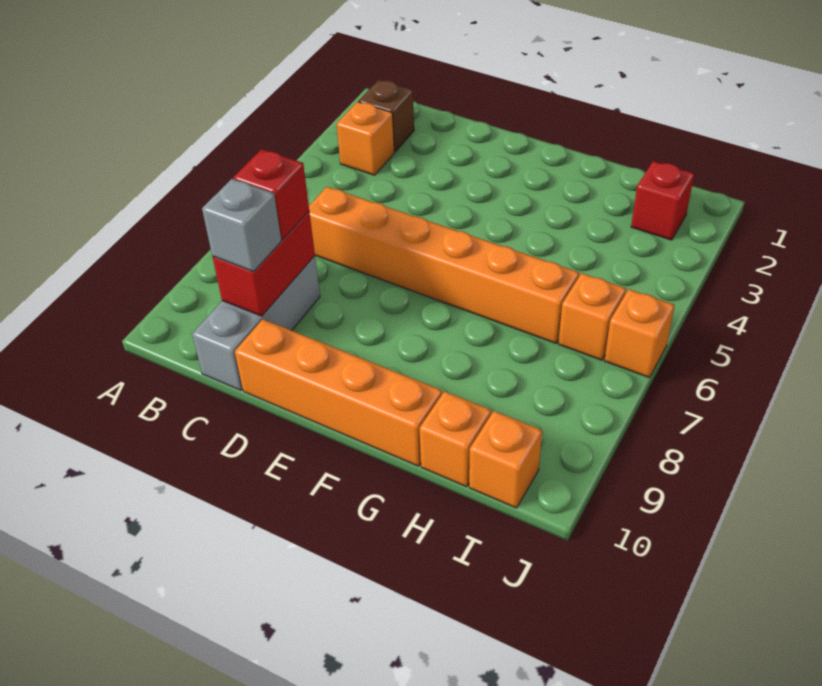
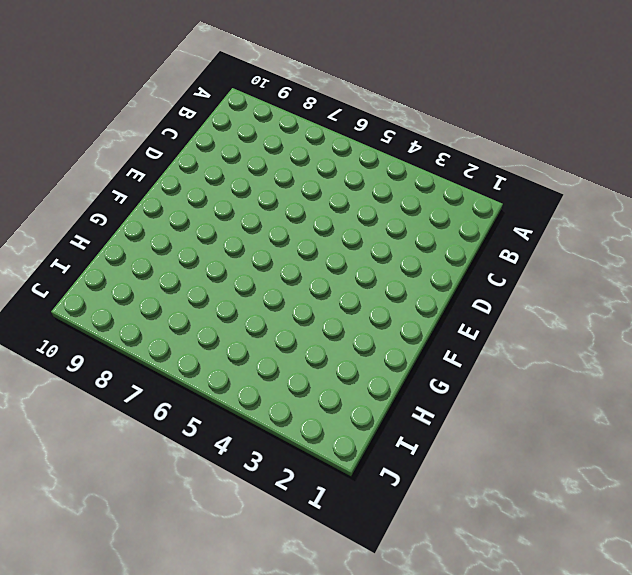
none -> brown 1x1 brick [359,80,414,152]
none -> orange 1x1 brick [337,102,394,175]
none -> orange 1x6 brick [309,187,579,343]

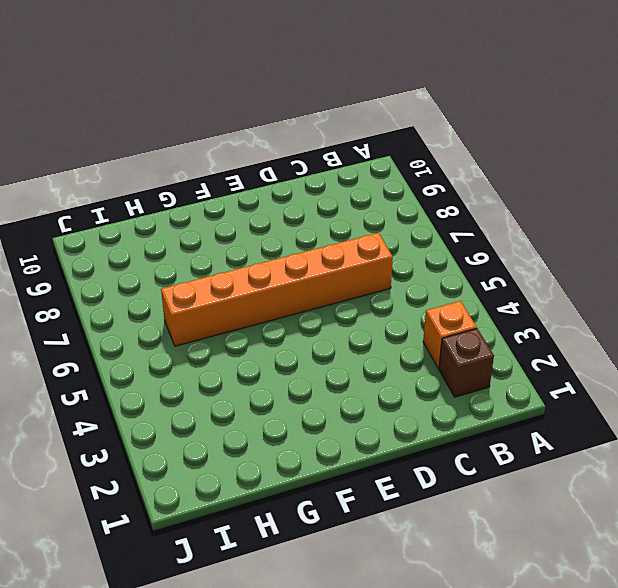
none -> grey 1x3 brick [192,256,320,390]
none -> orange 1x4 brick [235,319,442,466]
none -> orange 1x1 brick [420,391,491,487]

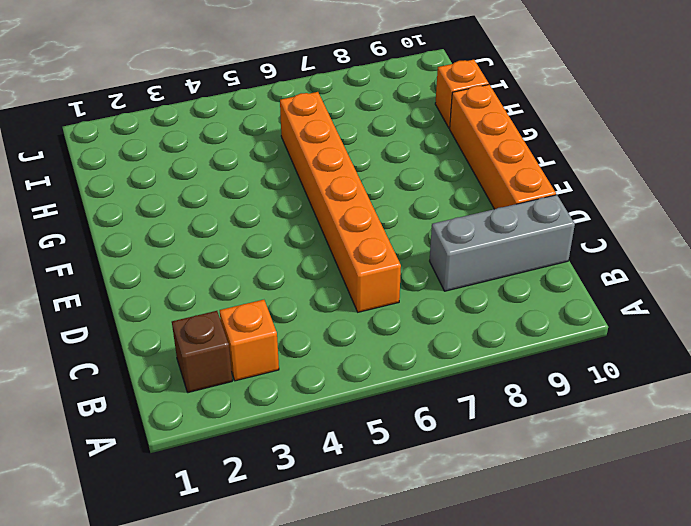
none -> red 1x1 brick [631,161,694,240]
none -> orange 1x1 brick [558,273,626,360]
none -> orange 1x1 brick [469,411,542,508]

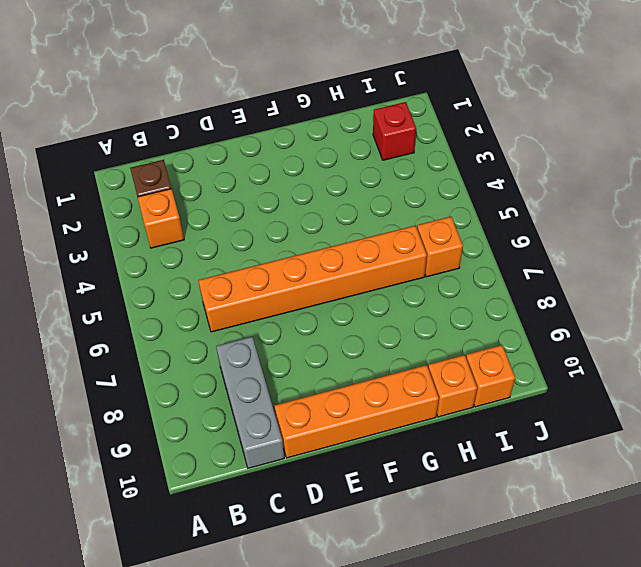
none -> orange 1x1 brick [605,289,675,378]
none -> red 1x2 brick [213,212,315,316]
none -> red 1x1 brick [233,149,309,240]

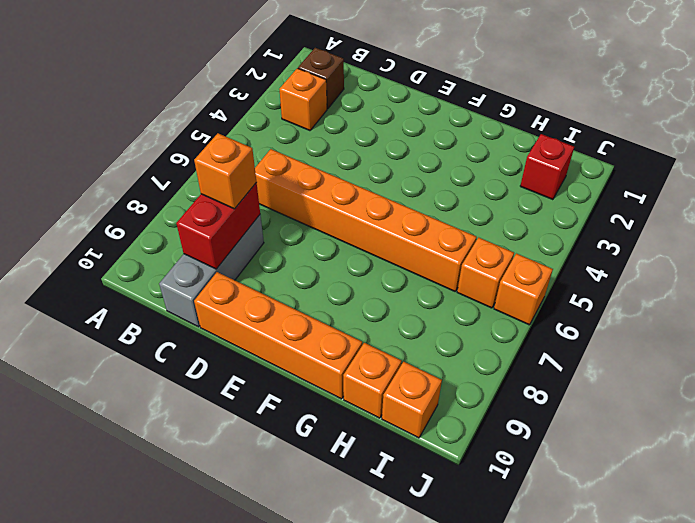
orange 1x1 brick [194,133,256,209] -> red 1x1 brick [233,149,309,240]
none -> grey 1x1 brick [202,179,281,272]

